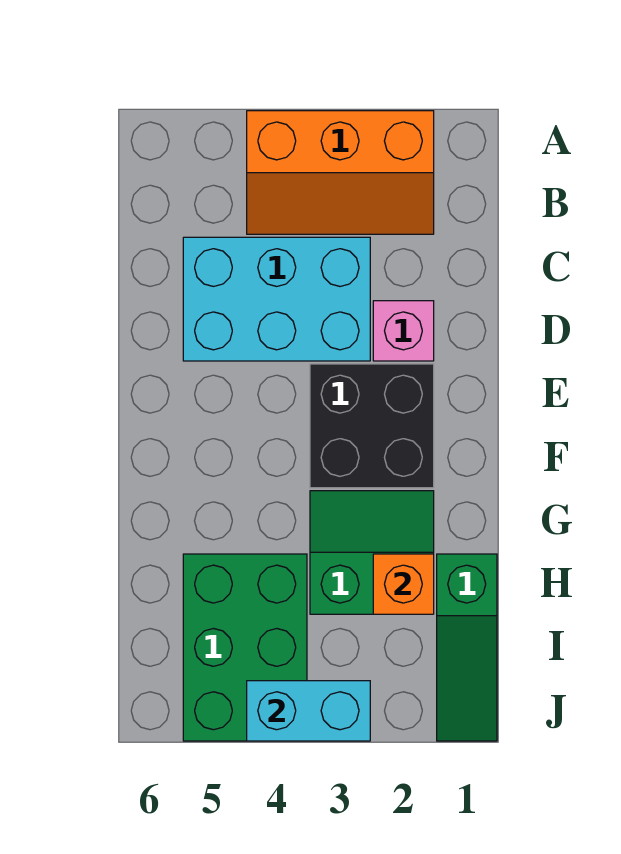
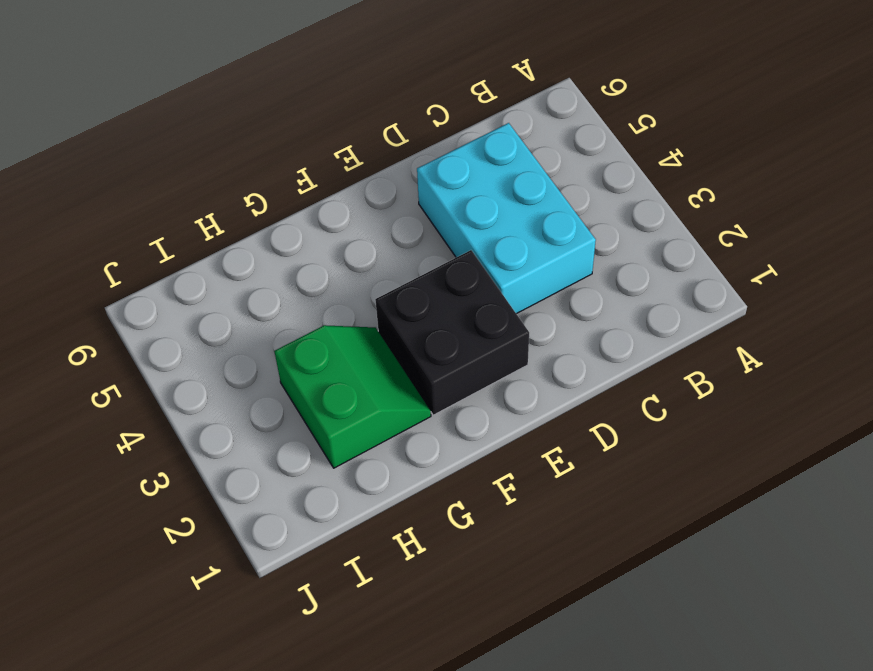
none -> orange 2x3 slope [247,111,434,234]
none -> pink 1x1 brick [373,301,434,361]

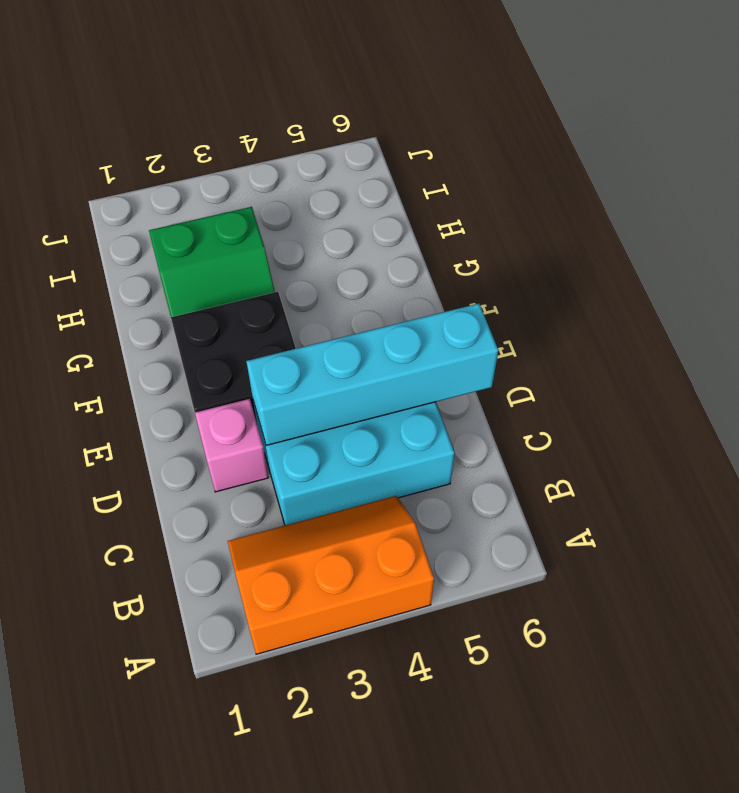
cyan 1x4 brick [246,304,498,445] -> none
none -> green 1x3 slope [437,554,497,741]
none -> green 2x3 brick [183,554,307,741]

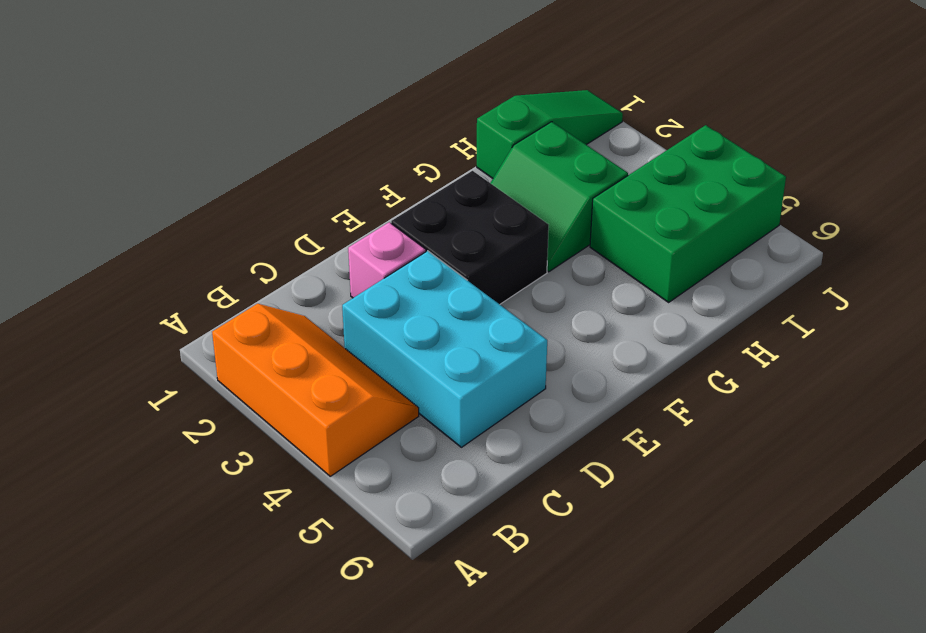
none -> orange 1x1 brick [373,554,434,614]
none -> cyan 1x2 brick [247,681,370,741]

